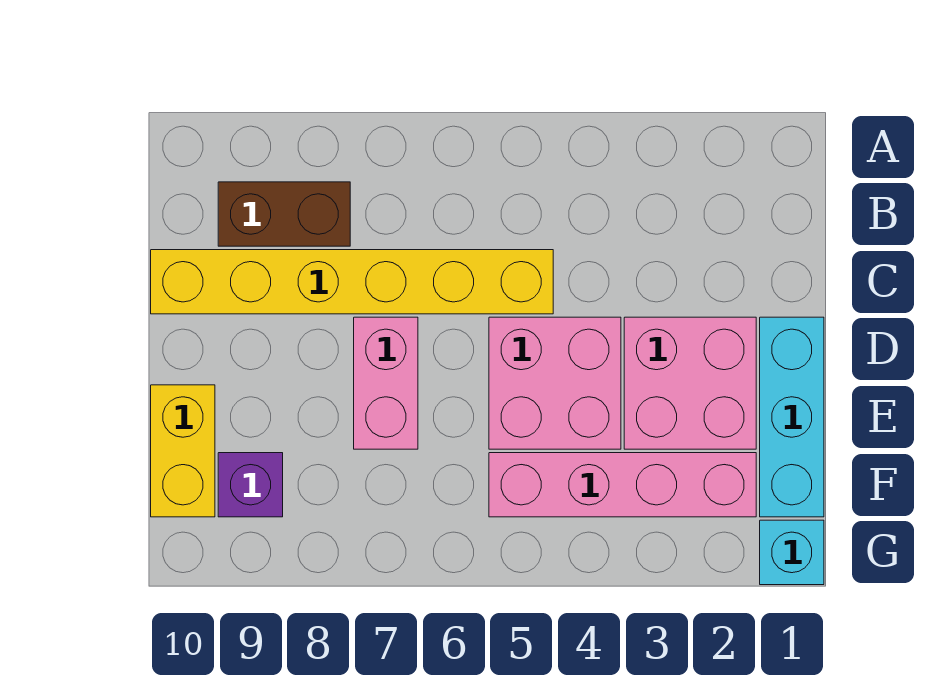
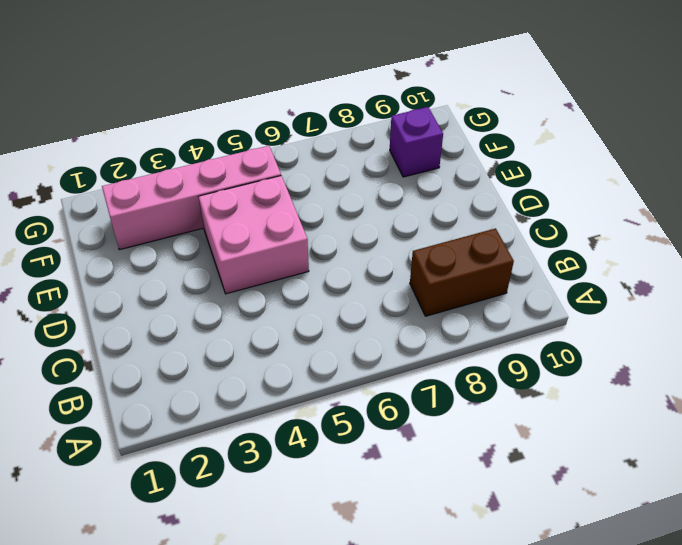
none -> yellow 1x6 brick [151,250,553,314]
none -> cyan 1x3 brick [760,317,824,517]

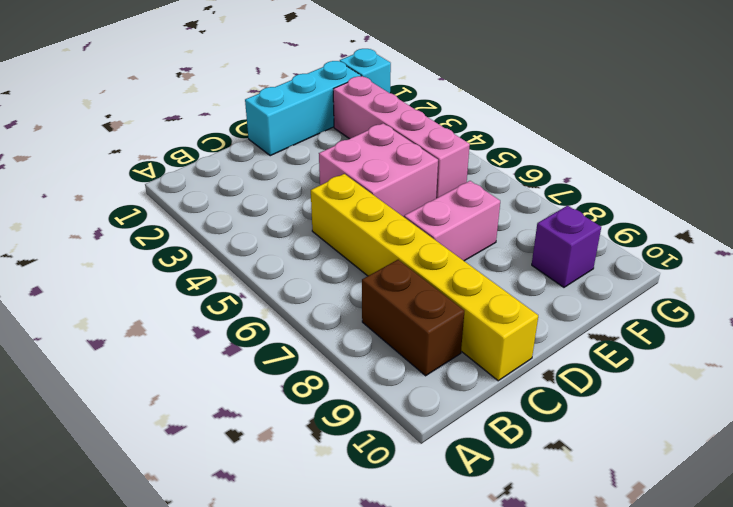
none -> pink 2x2 brick [624,317,756,449]
none -> yellow 1x2 brick [151,385,215,517]

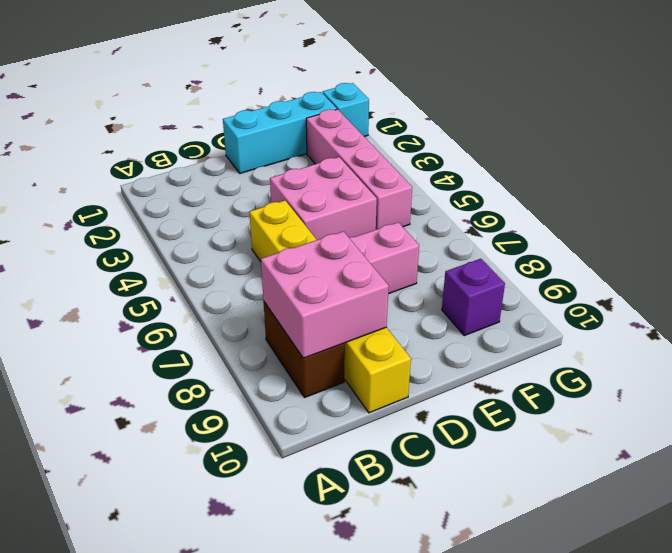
pink 2x2 brick [261,231,389,358] -> pink 2x2 brick moved to [624,317,756,449]
none -> yellow 1x2 brick [151,385,215,517]

